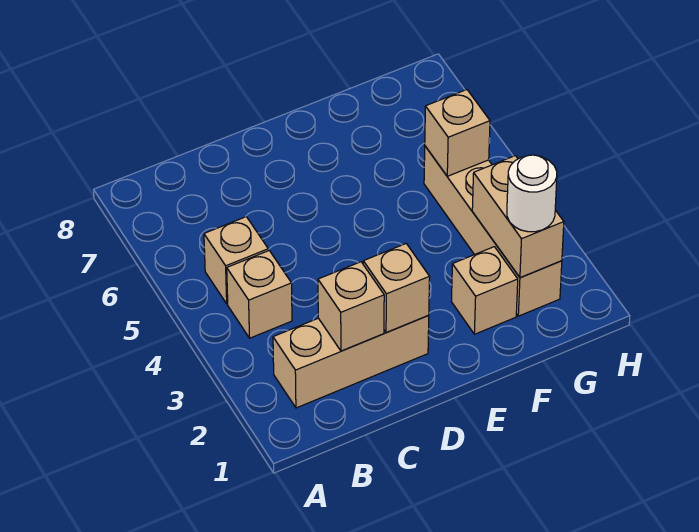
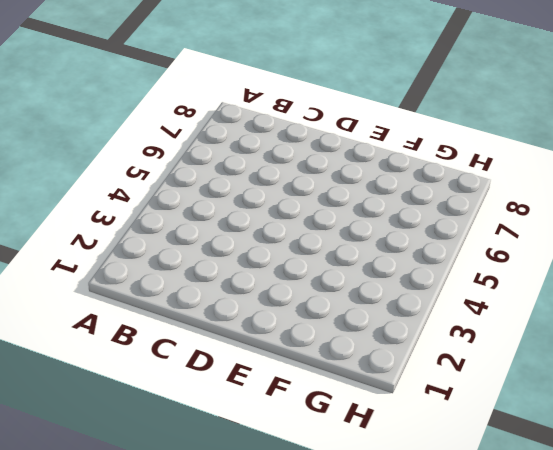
none -> tan 1x3 brick [273,316,429,408]
none -> tan 1x1 brick [227,251,292,338]

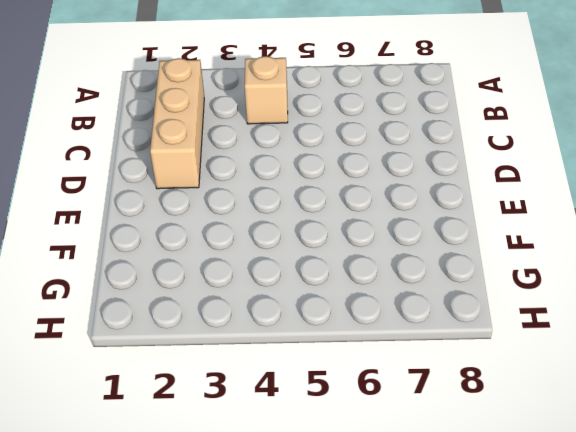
none -> tan 1x1 brick [204,217,268,304]
none -> tan 1x1 brick [451,247,518,334]

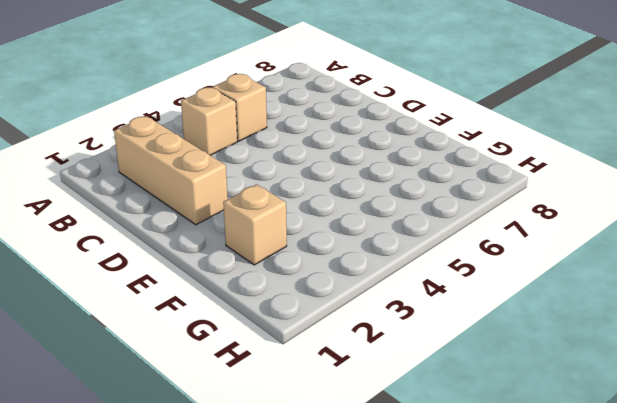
none -> tan 1x4 brick [424,146,562,316]
none -> tan 1x1 brick [318,262,384,351]

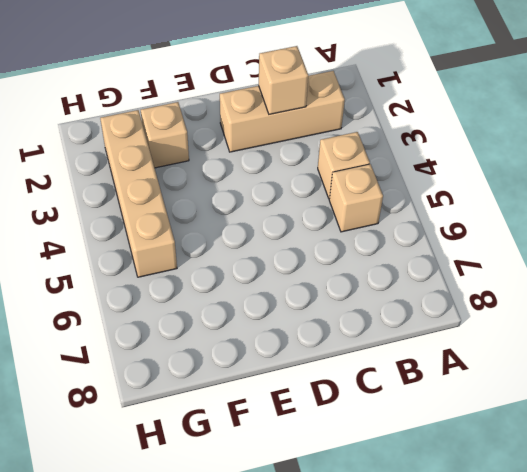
none -> tan 1x1 brick [363,244,430,332]
none -> tan 1x2 brick [472,156,564,278]

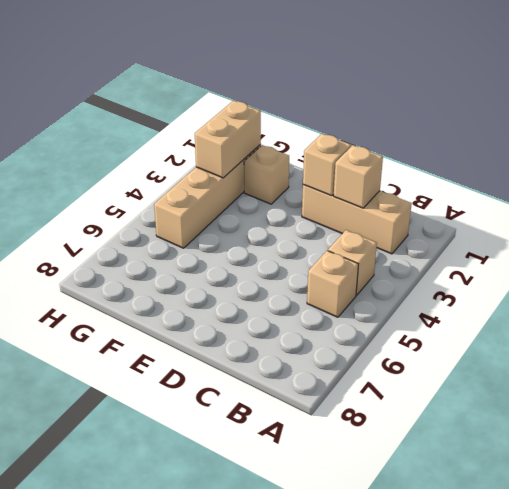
none -> tan 1x1 brick [425,90,490,176]
none -> white 1x1 round brick [507,155,557,232]

